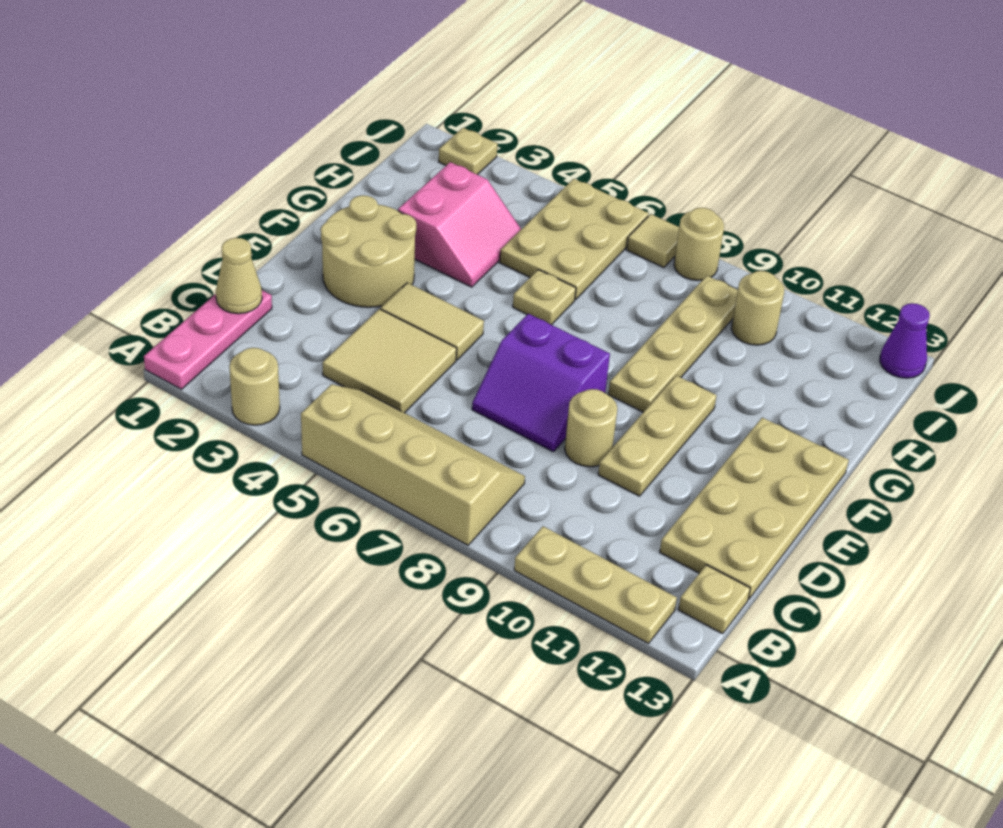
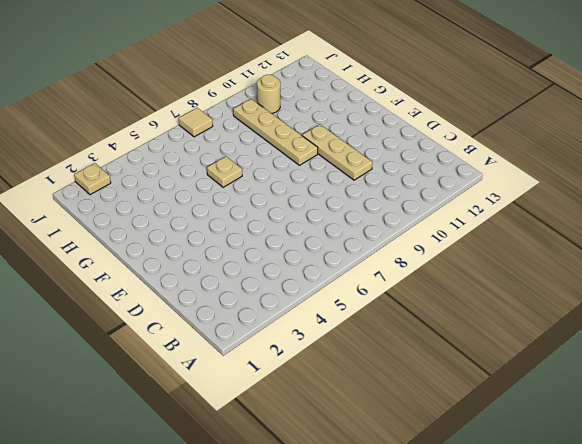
none -> pink 1x3 plate [144,290,272,389]
none -> tan 1x1 round brick [229,348,280,425]
none -> tan 2x4 slope [301,384,525,545]

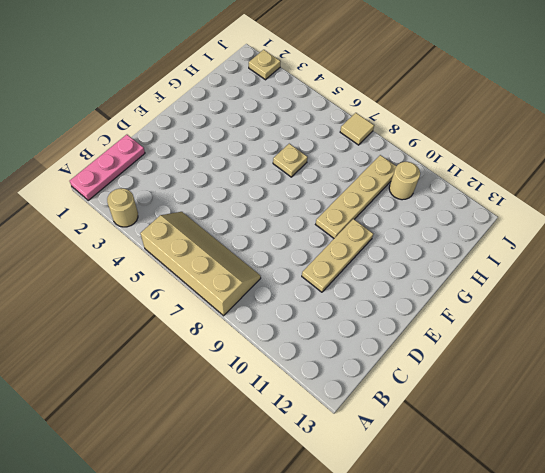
none -> tan 1x3 plate [514,526,677,644]
none -> tan 1x1 plate [678,565,750,634]
none -> tan 2x2 tile [323,309,457,413]

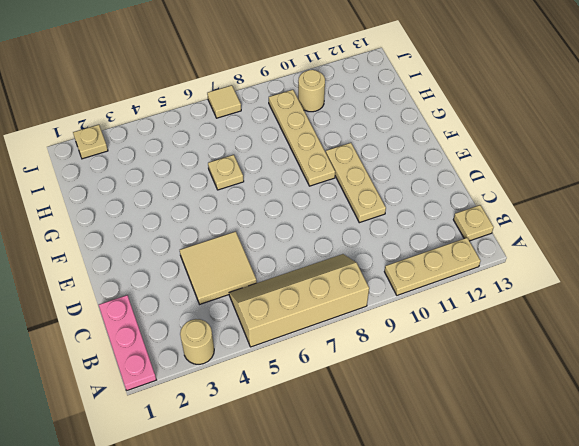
none -> tan 2x4 plate [660,418,849,599]
none -> purple 2x2 slope [472,314,610,451]
none -> tan 1x1 round brick [565,389,617,467]

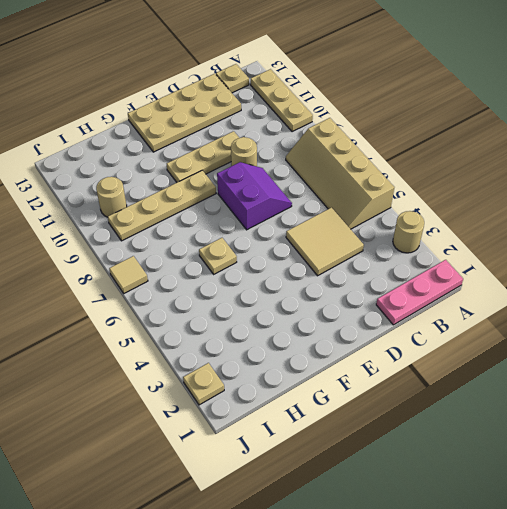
none -> tan 2x2 round brick [321,195,416,307]
none -> tan 1x2 tile [381,283,484,360]
none -> pink 2x2 slope [398,162,521,287]

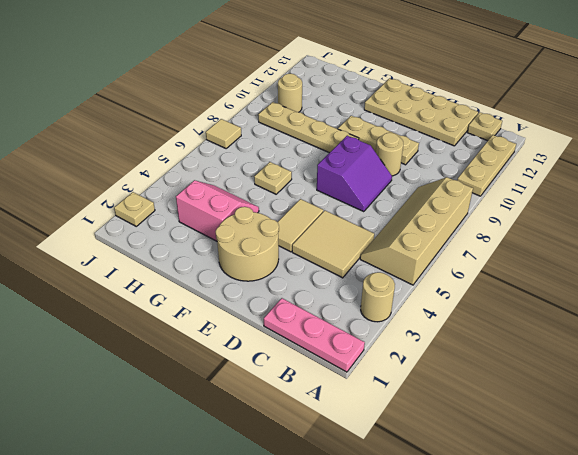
none -> tan 2x3 plate [500,179,649,300]
none -> tan 1x1 round brick [674,208,724,281]
none -> purple 1x1 cone [880,303,930,378]

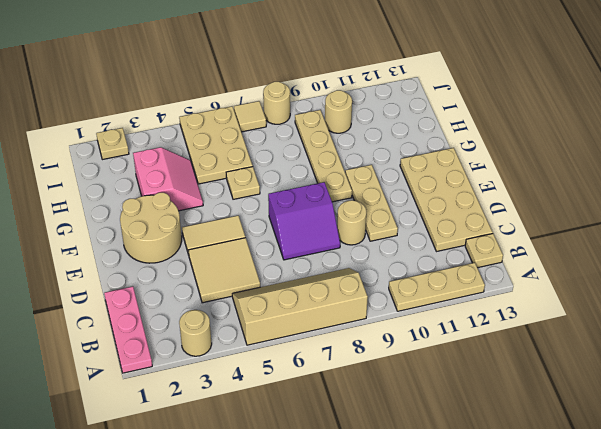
none -> purple 1x1 cone [880,303,930,378]
none -> tan 1x1 cone [216,238,262,314]

